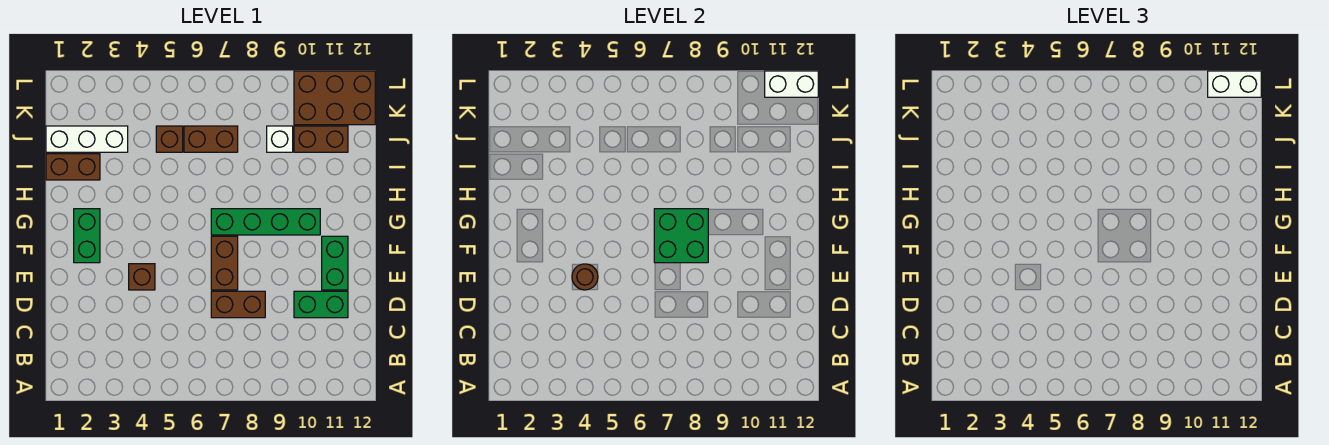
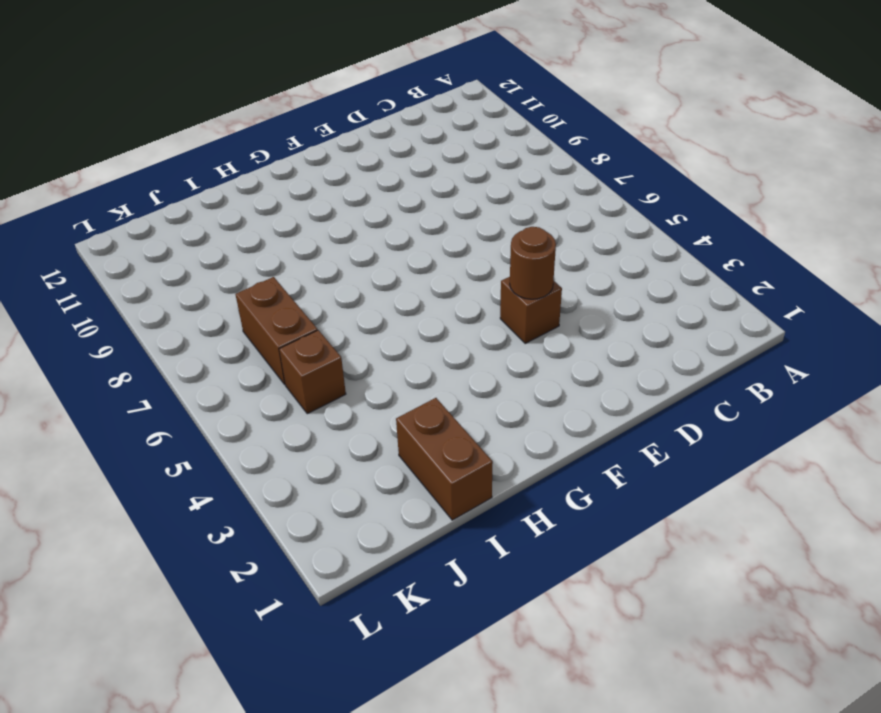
none -> brown 1x2 brick [211,291,265,318]
none -> green 1x2 brick [294,291,348,318]
none -> brown 1x2 brick [211,236,238,290]

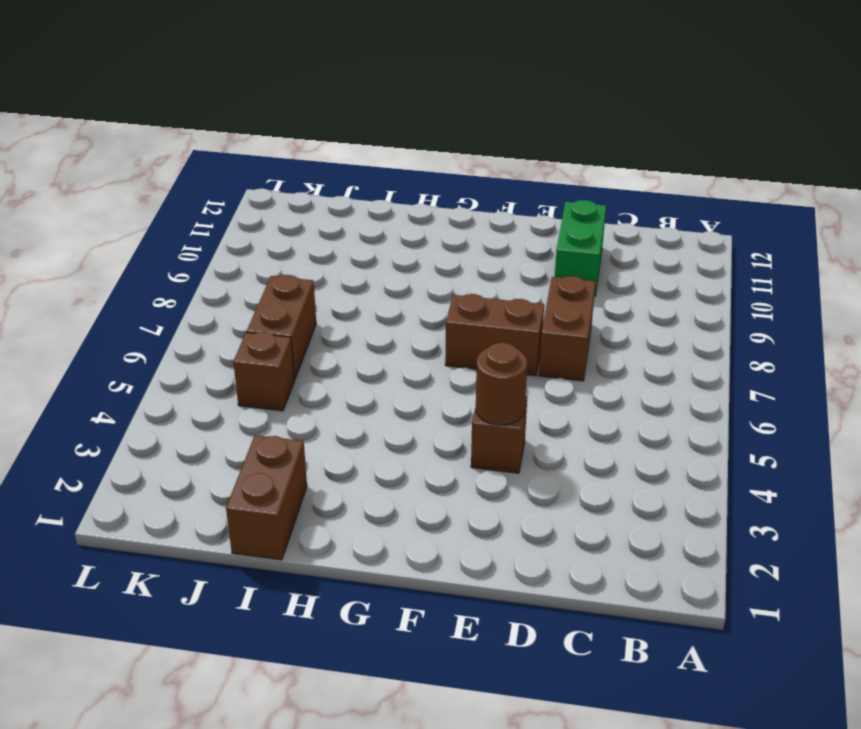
none -> green 1x2 brick [322,236,348,290]
none -> green 1x2 brick [74,209,100,263]
none -> green 1x4 brick [211,209,320,235]

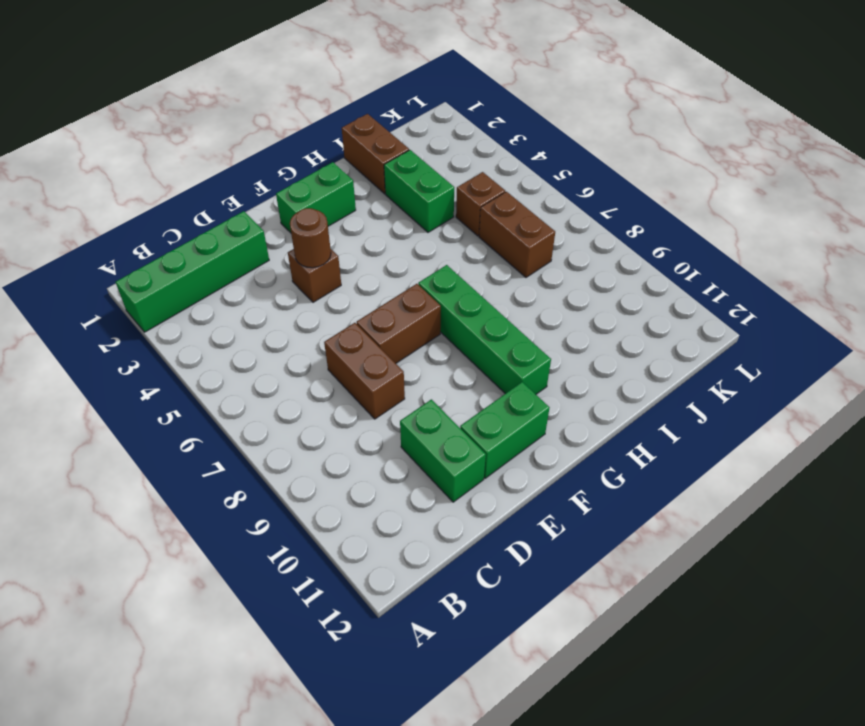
green 1x4 brick [116,211,269,332] -> none
green 1x2 brick [384,150,454,232] -> none
none -> white 1x3 brick [46,126,128,152]
none -> white 1x1 brick [267,126,293,152]
none -> brown 1x2 brick [294,126,348,152]

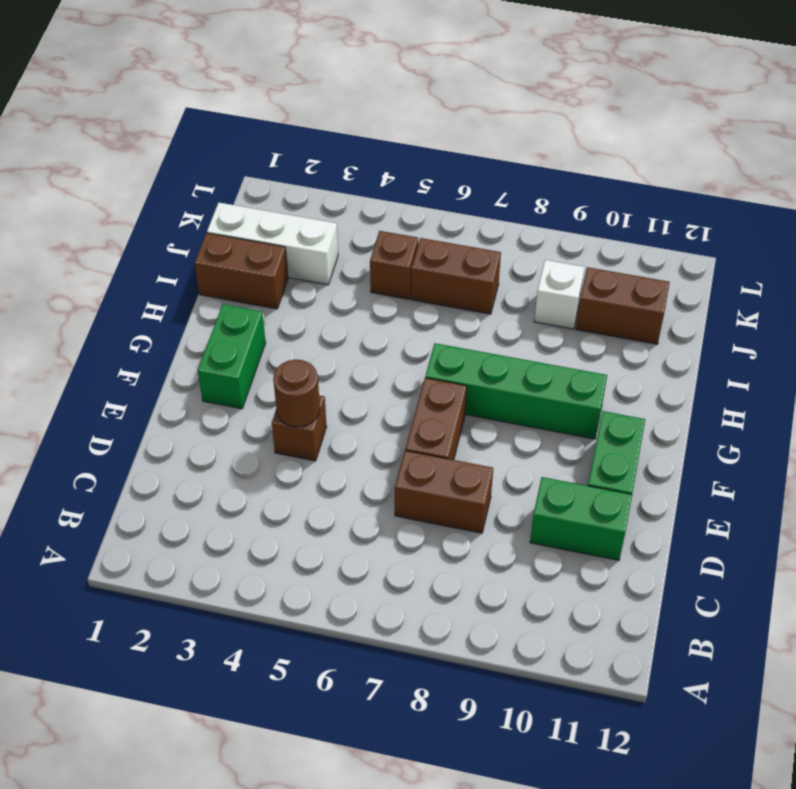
none -> brown 2x3 brick [294,71,375,125]
none -> green 2x2 brick [654,209,708,263]
none -> white 1x2 brick [765,71,818,97]

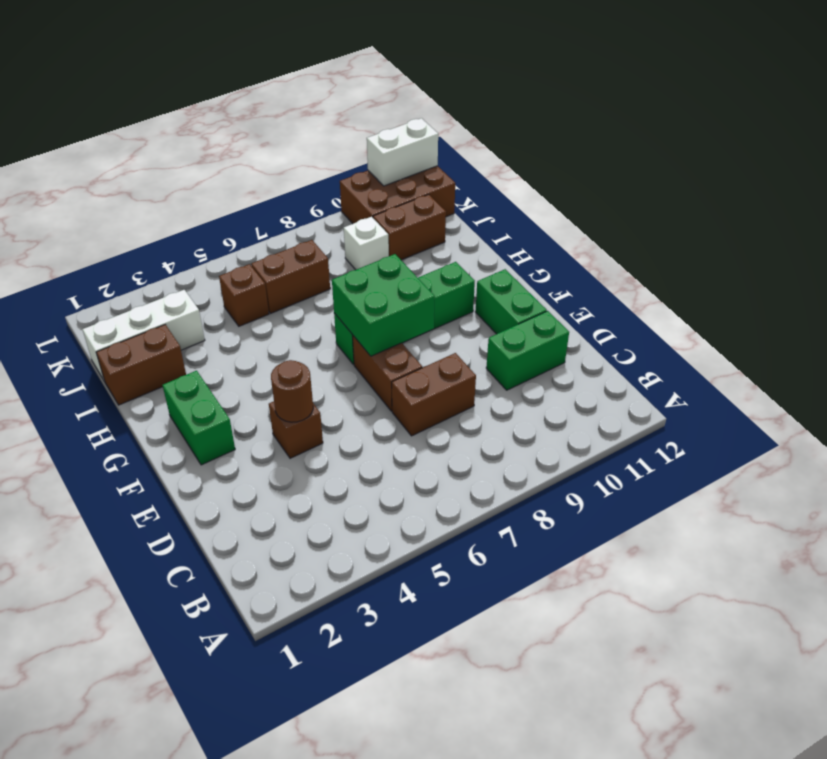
none -> white 1x2 brick [1208,71,1261,97]

